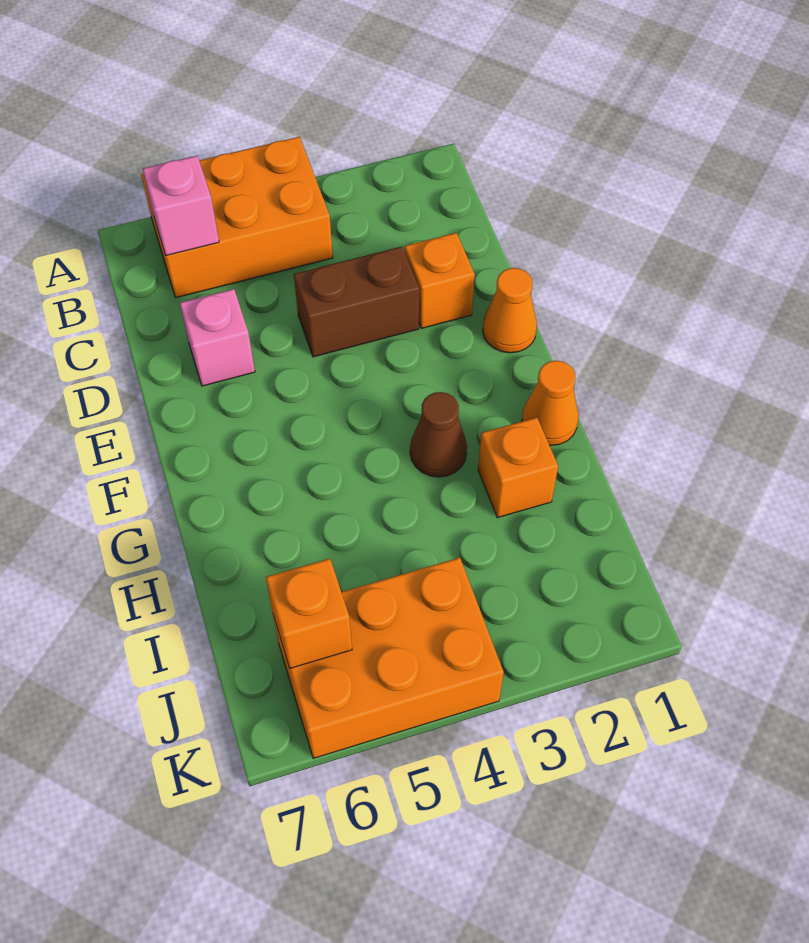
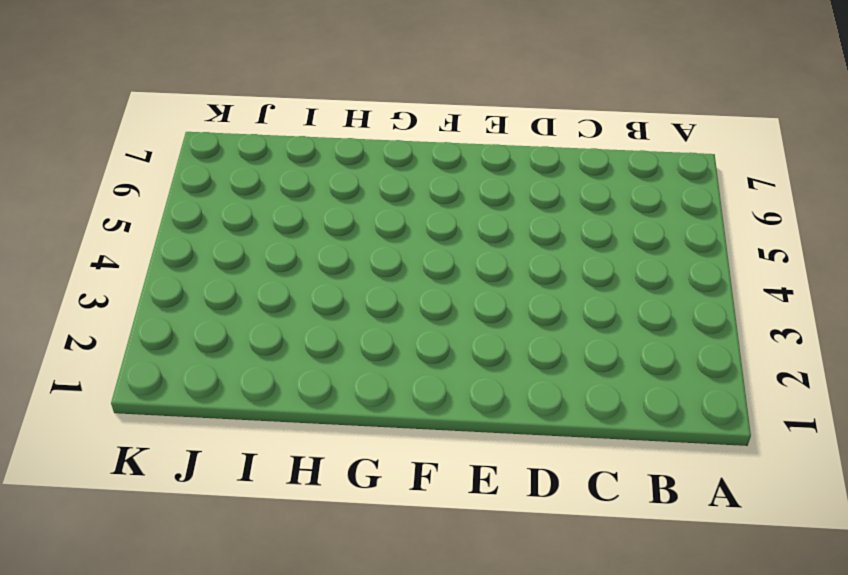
none -> orange 2x3 brick [141,137,333,298]
none -> orange 1x1 brick [405,233,475,328]

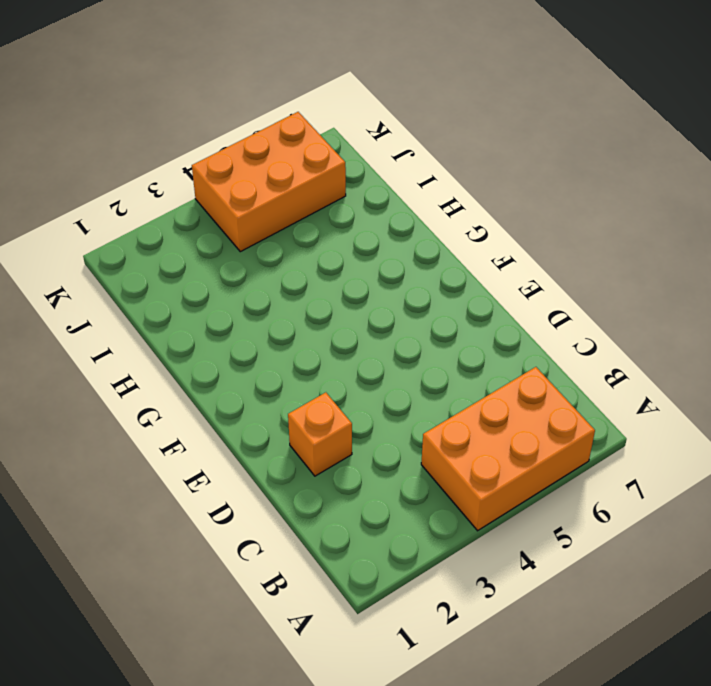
none -> brown 1x2 brick [294,247,419,357]
none -> pink 1x1 brick [180,289,255,386]

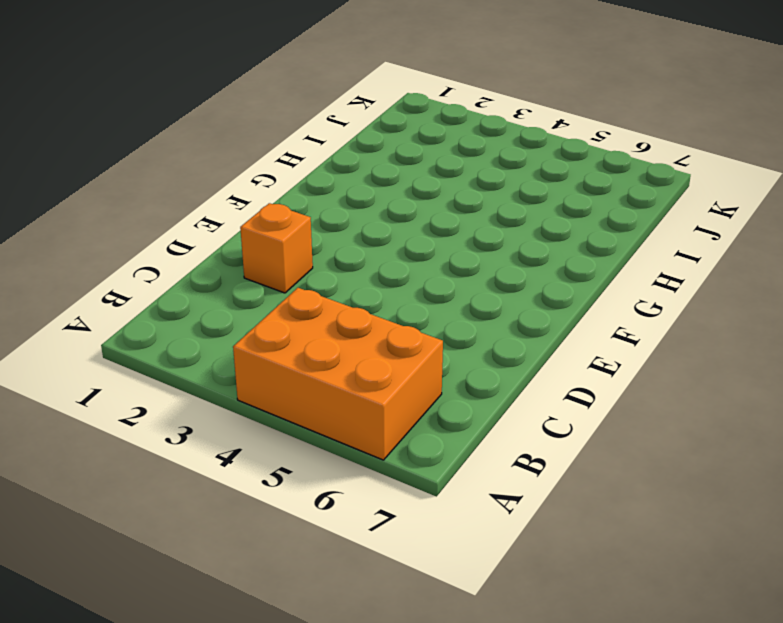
none -> brown 1x2 brick [294,247,419,357]
none -> pink 1x1 brick [180,289,255,386]

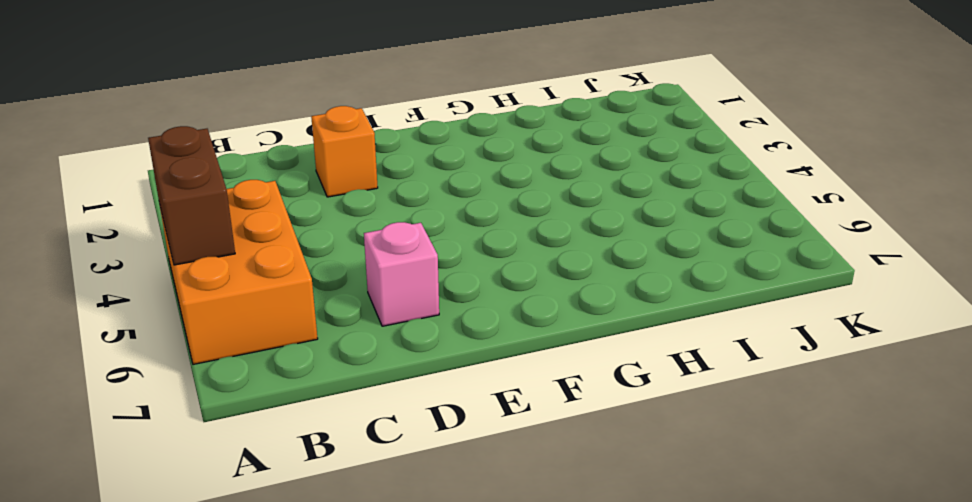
brown 1x2 brick [148,126,235,265] -> brown 1x2 brick moved to [294,247,419,357]
none -> orange 1x1 cone [483,268,537,353]
none -> orange 1x1 cone [522,361,579,446]

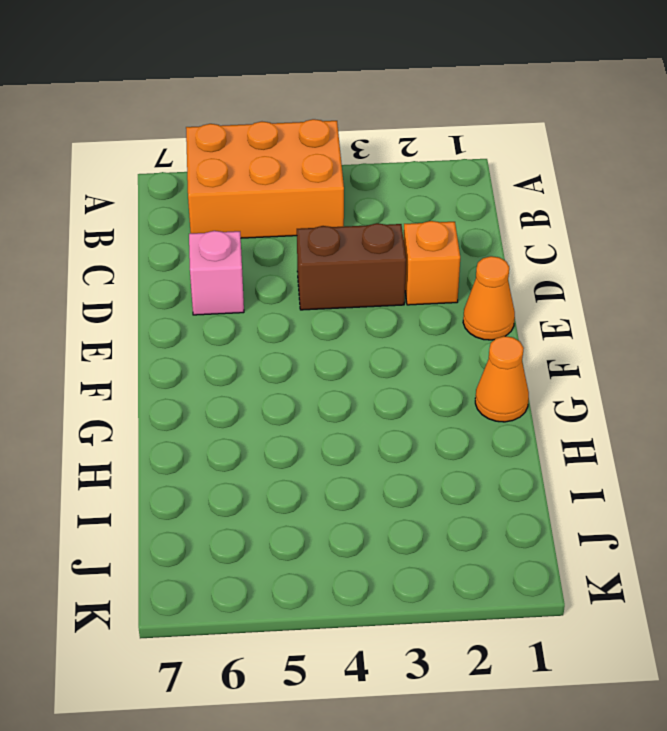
none -> brown 1x1 cone [410,392,467,477]
none -> orange 1x1 brick [478,417,558,518]

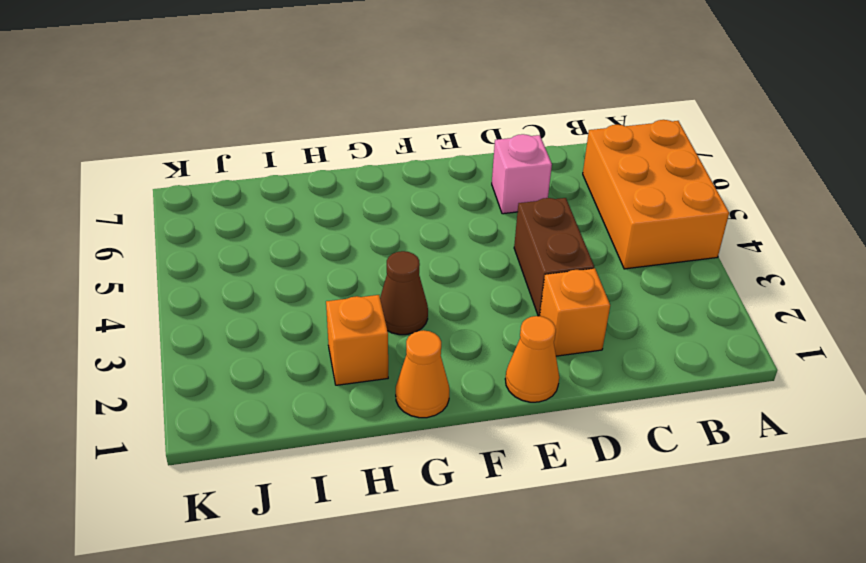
none -> orange 2x3 brick [273,558,504,758]
none -> pink 1x1 brick [143,156,219,255]

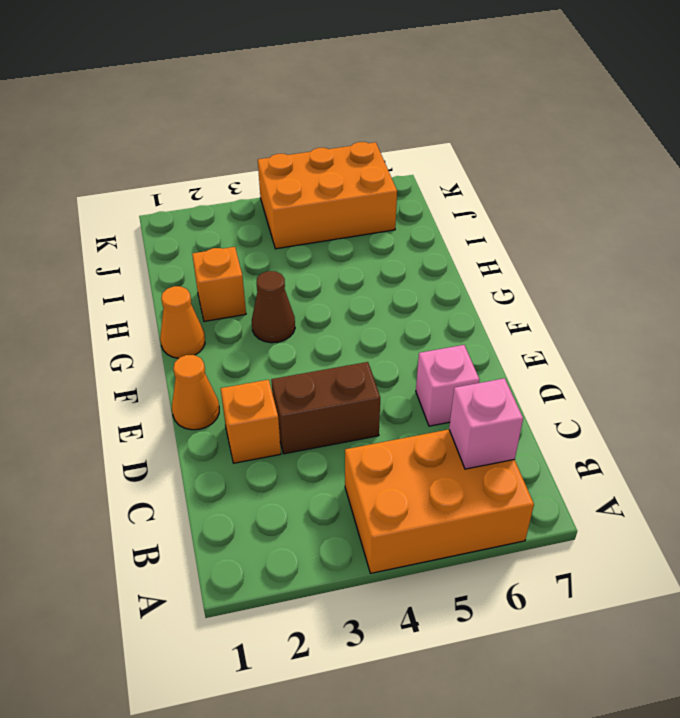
none -> orange 1x1 brick [266,559,352,668]

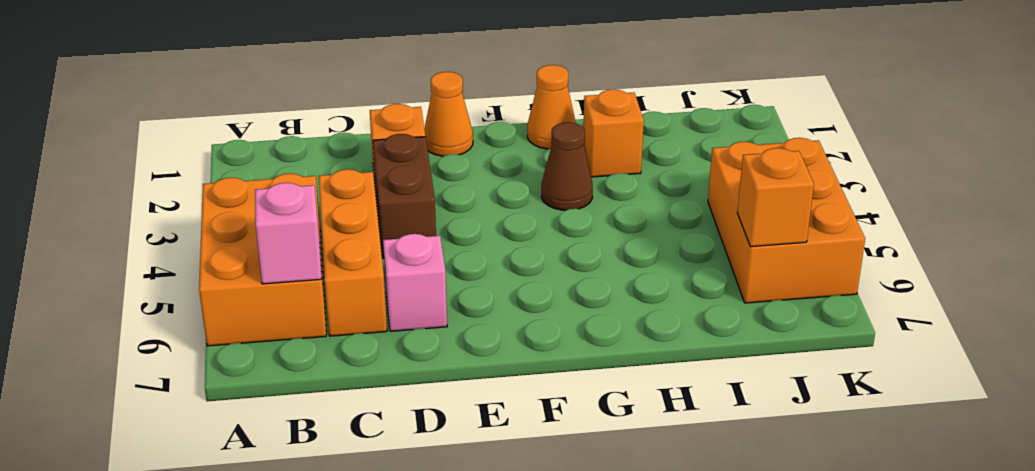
orange 1x3 brick [319,169,387,336] -> none

